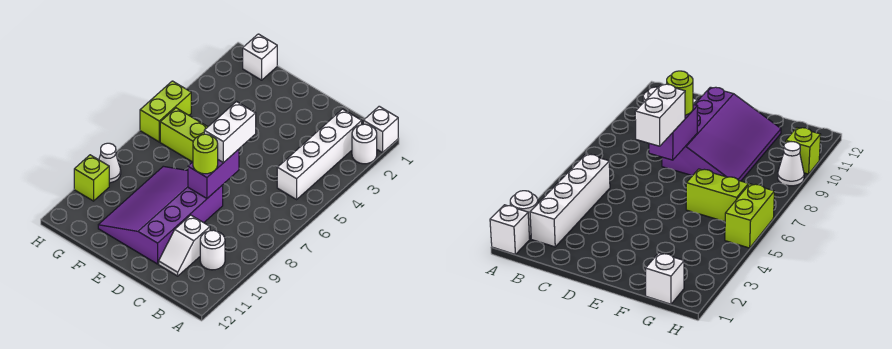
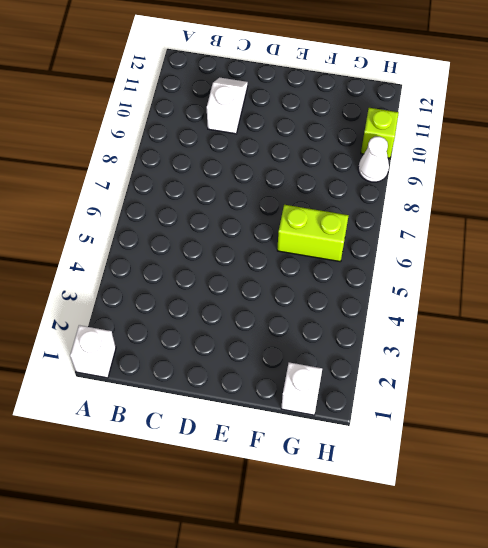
none -> white 1x1 round brick [352,124,377,164]
none -> white 1x4 brick [277,109,362,199]
none -> white 1x1 round brick [200,230,225,270]

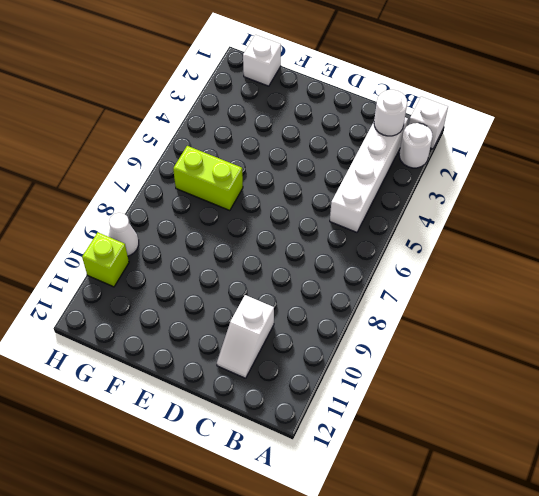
white 1x1 round brick [374,90,407,136] -> white 1x1 round brick moved to [200,230,225,270]
none -> purple 3x4 slope [98,166,223,264]
none -> lime 1x2 brick [140,81,191,142]
none -> purple 1x2 brick [188,149,239,198]

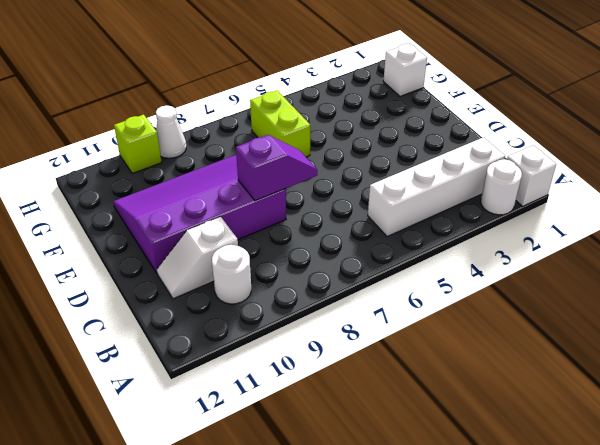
purple 1x2 slope [236,135,317,201] -> purple 1x2 brick [188,149,239,198]
none -> lime 1x2 brick [140,81,191,142]
none -> white 1x2 brick [204,102,256,163]
none -> lime 1x1 round brick [193,134,218,174]

